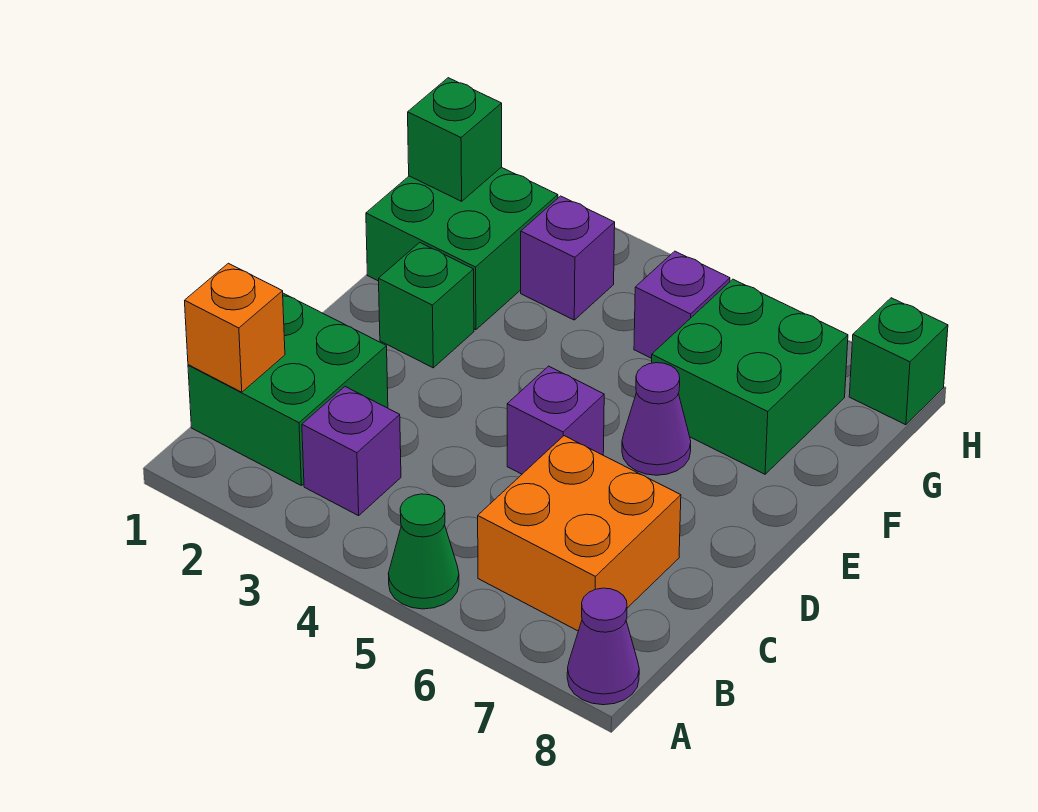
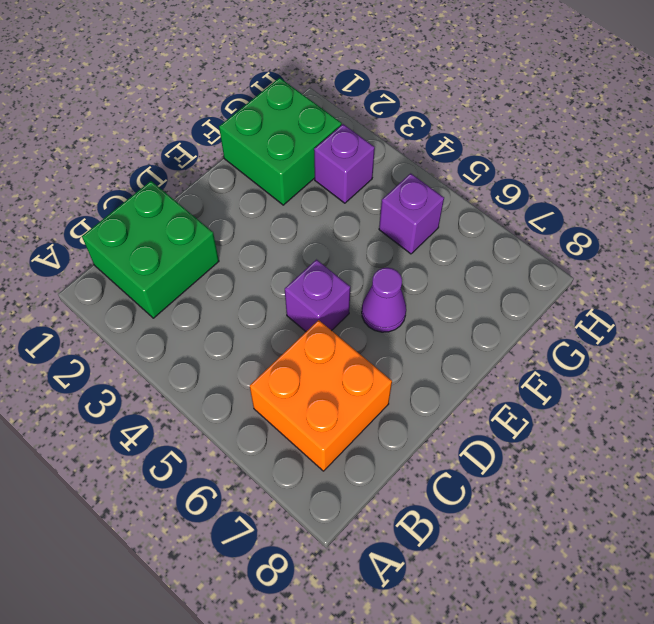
none -> green 1x1 cone [388,494,459,609]
none -> purple 1x1 cone [567,588,639,705]
none -> purple 1x1 brick [302,387,401,516]

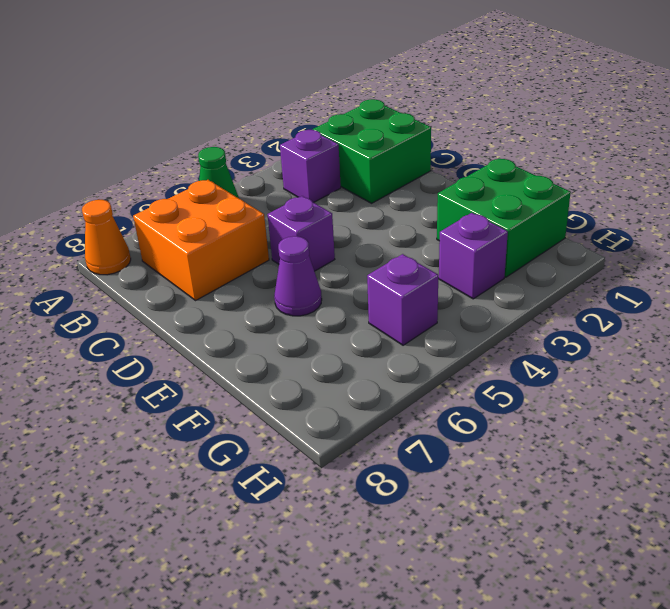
orange 1x1 cone [82,200,131,275] -> purple 1x1 cone [567,588,639,705]
none -> green 1x1 brick [379,243,474,368]
none -> green 2x2 brick [652,279,848,474]
none -> green 1x1 brick [849,298,948,425]

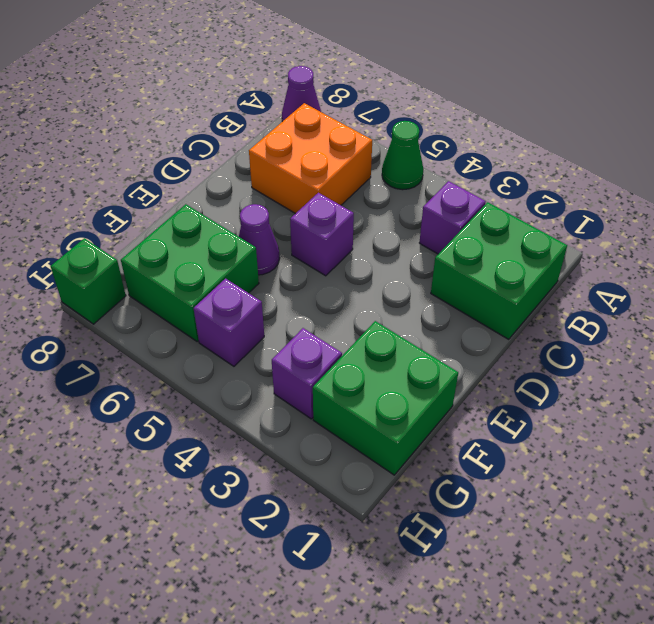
none -> green 1x1 brick [379,243,474,368]
none -> orange 1x1 brick [185,263,285,392]
none -> green 1x1 brick [408,78,502,201]

